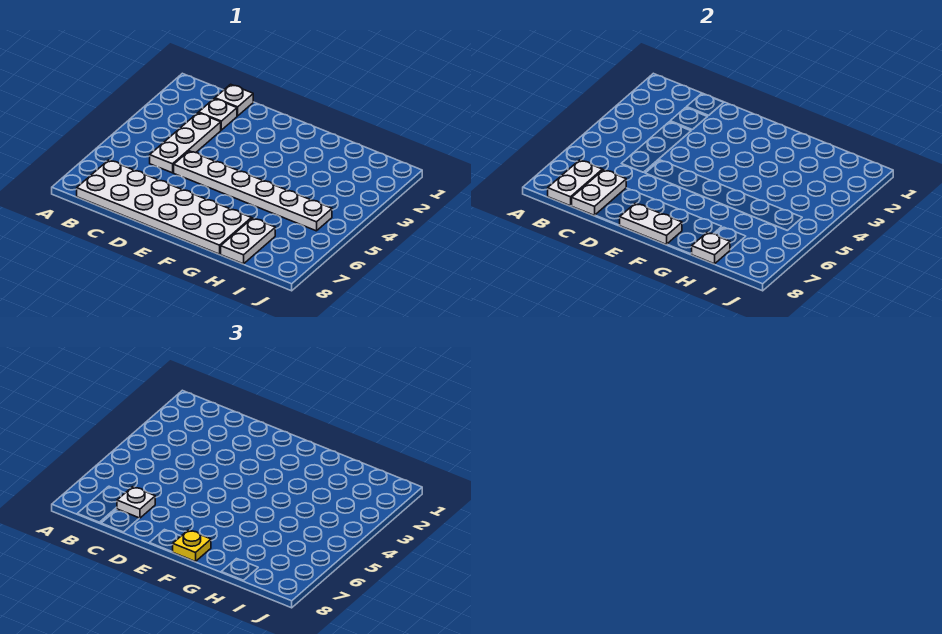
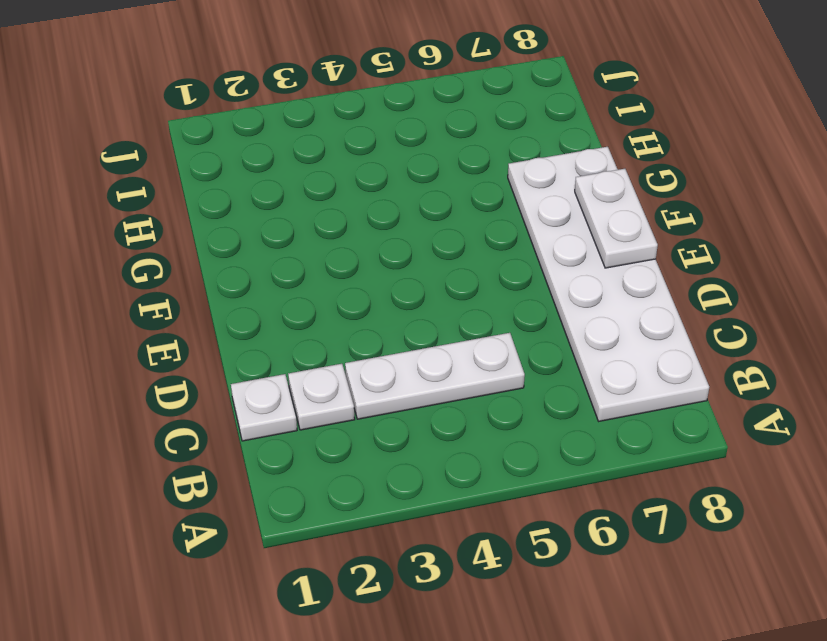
none -> white 1x6 plate [174,151,332,231]
none -> white 1x2 plate [221,218,275,264]
none -> white 1x2 plate [548,160,602,206]

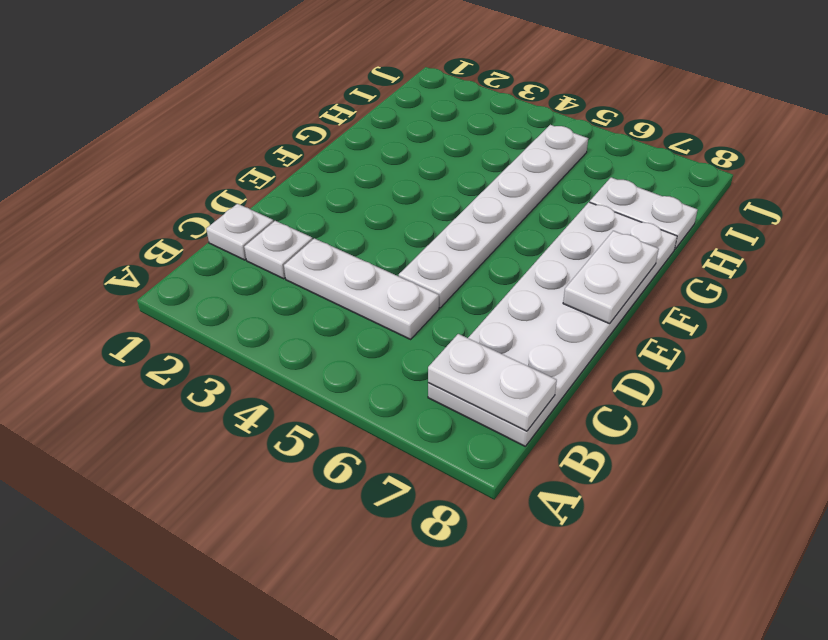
none -> white 1x2 plate [572,170,626,216]
none -> white 1x1 plate [692,232,730,264]
none -> white 1x1 plate [117,487,155,518]

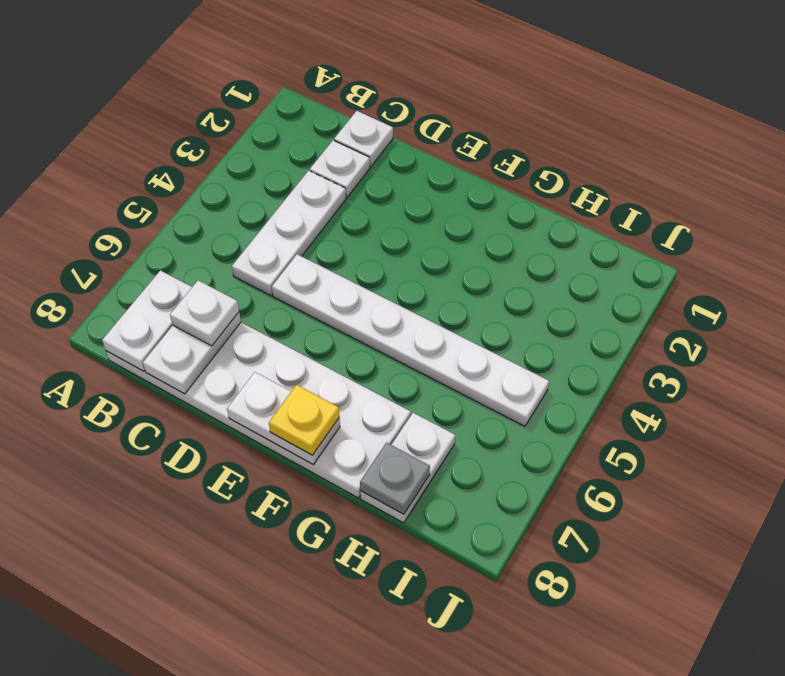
grey 1x1 plate [360,443,430,514] -> white 1x1 plate [692,232,730,264]

